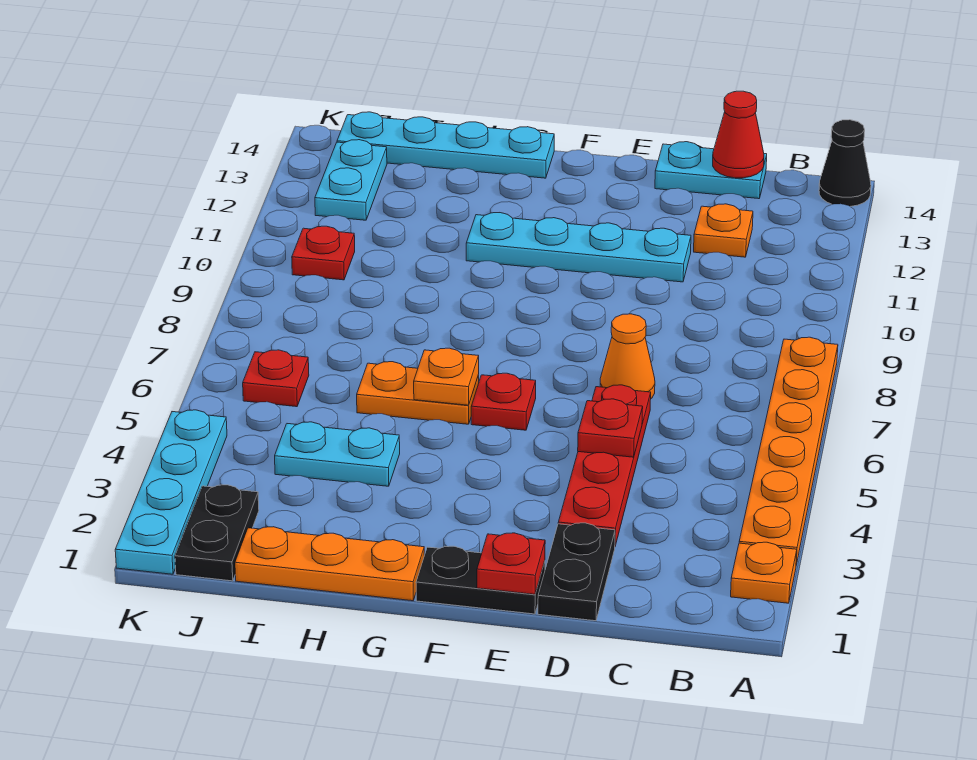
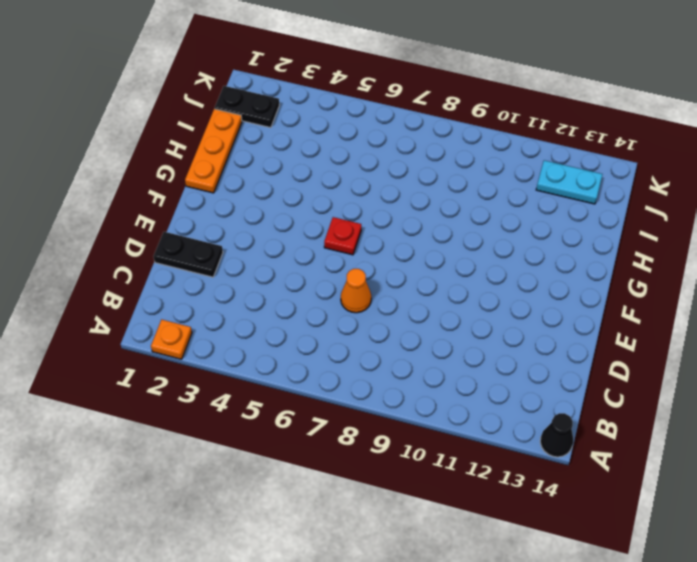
none -> orange 1x6 plate [739,337,838,565]
none -> orange 1x1 plate [694,204,753,257]
none -> cyan 1x2 plate [655,142,767,199]

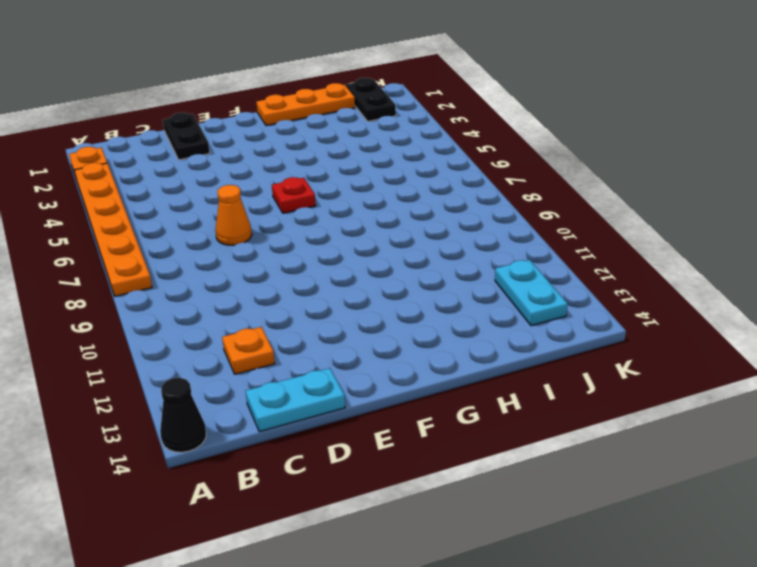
none -> red 1x4 plate [558,385,651,546]
none -> cyan 1x4 plate [466,213,691,282]
none -> black 1x2 plate [416,546,545,614]

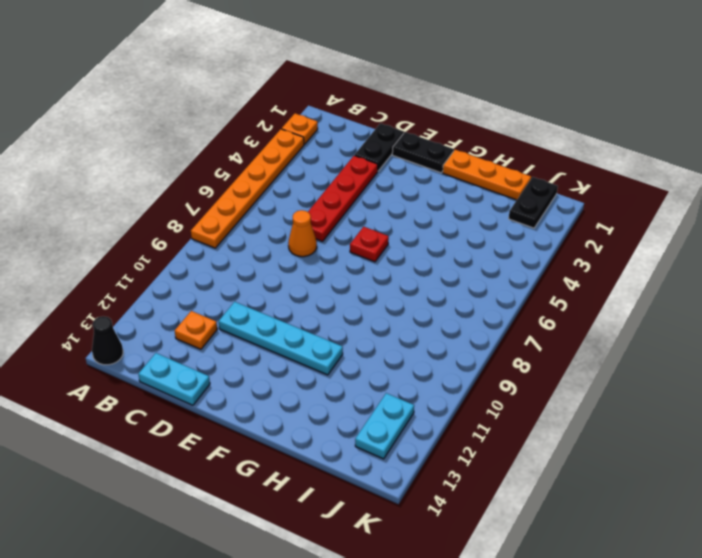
none -> orange 1x2 plate [357,362,479,424]
none -> cyan 1x4 plate [337,112,554,178]
none -> cyan 1x2 plate [275,422,400,486]

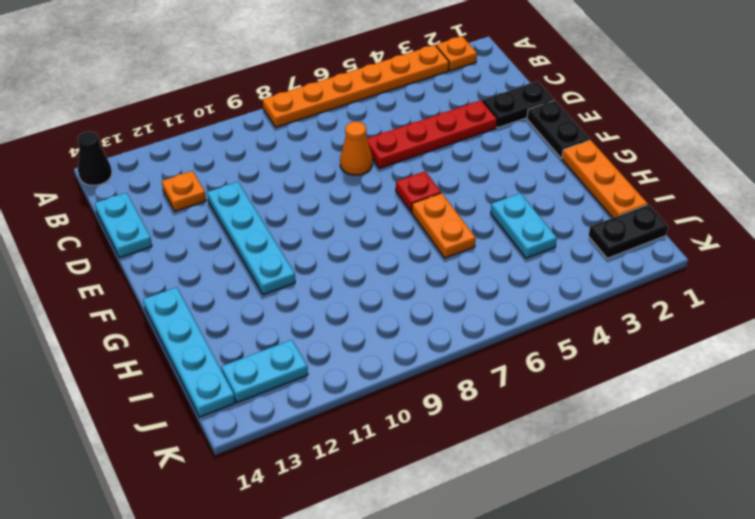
none -> red 1x1 plate [243,350,309,407]
none -> red 1x1 plate [292,226,355,280]
none -> cyan 1x4 plate [115,410,227,574]

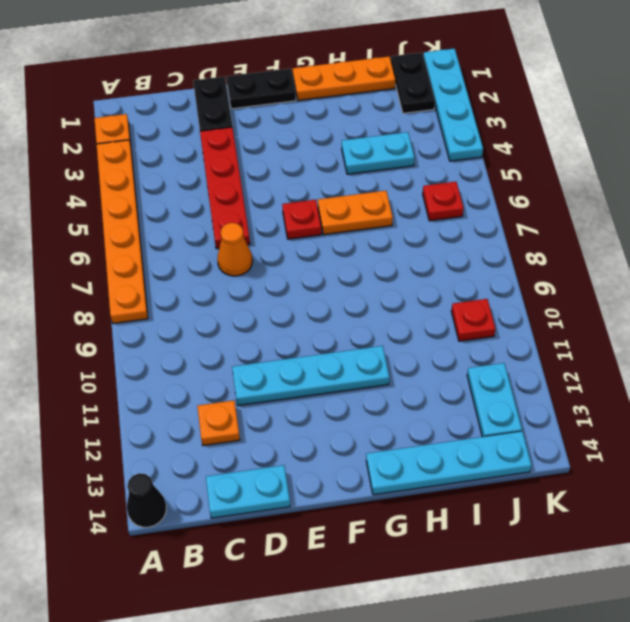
none -> red 1x1 cone [713,91,764,178]
none -> red 1x1 plate [578,399,643,457]
none -> red 1x1 plate [477,533,545,594]

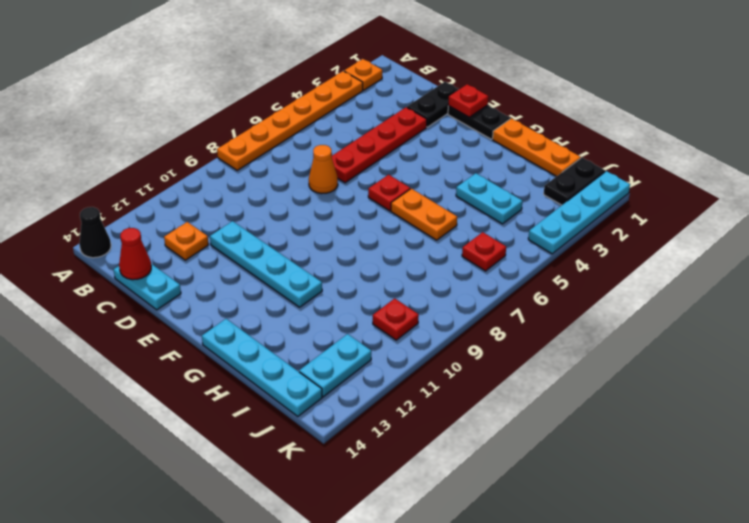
none -> red 1x1 plate [578,399,643,457]
none -> orange 1x1 plate [414,348,479,405]

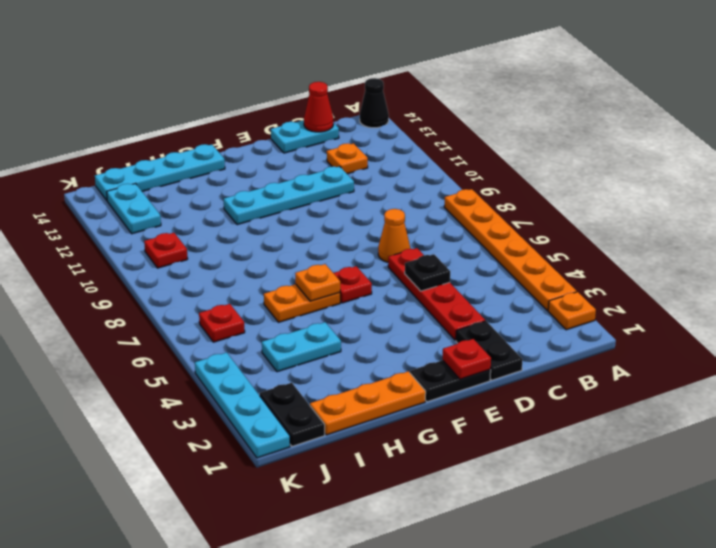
black 1x1 plate [405,254,450,291] -> red 1x1 plate [578,399,643,457]

